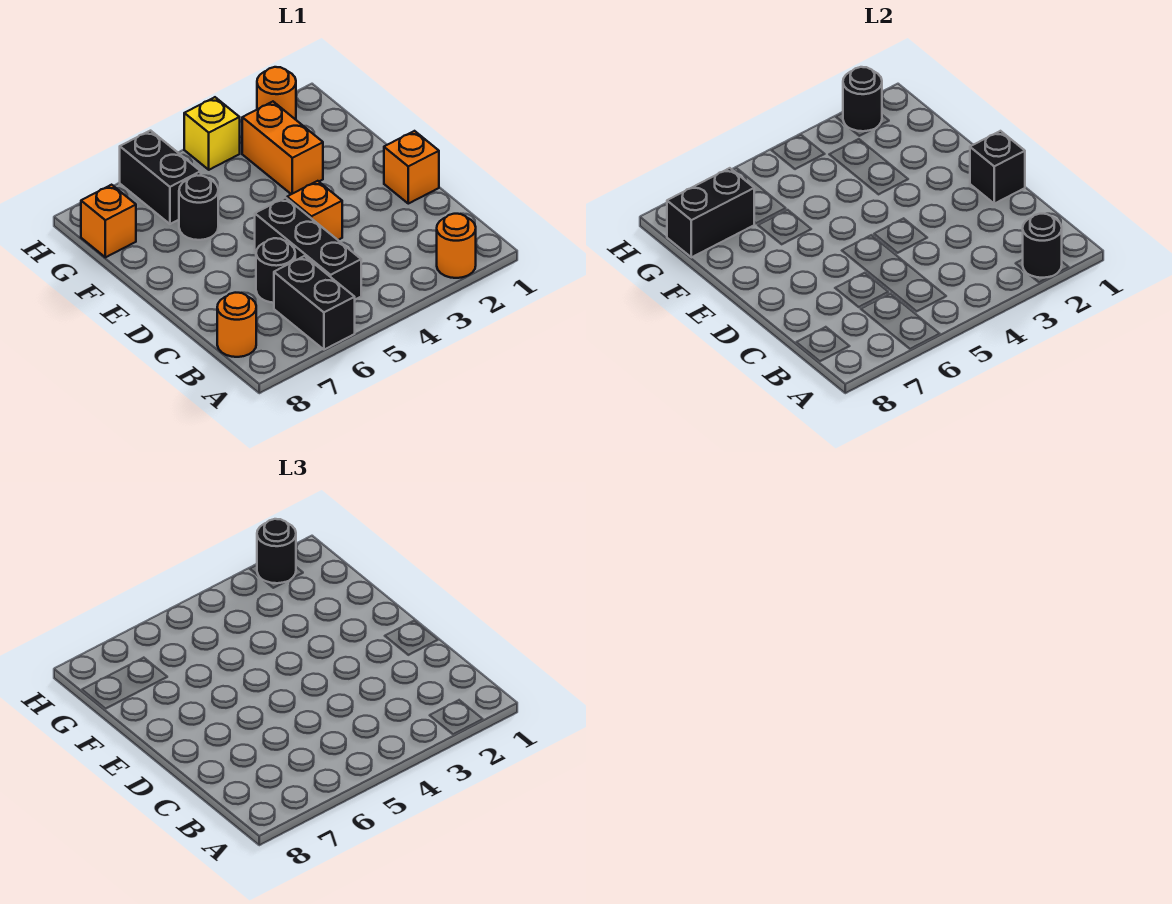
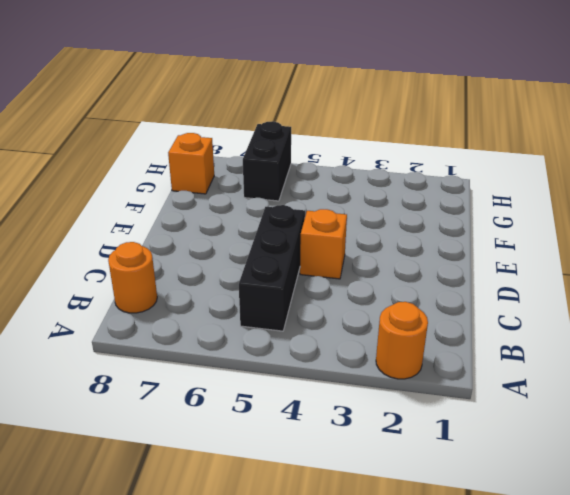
none -> black 1x2 brick [274,256,355,350]
none -> black 1x1 round brick [256,238,295,303]
none -> orange 1x1 brick [384,131,439,204]

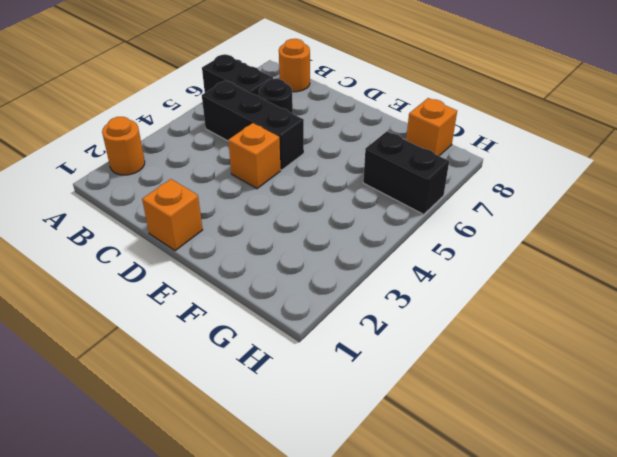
none -> orange 1x2 brick [242,102,323,194]
none -> black 1x1 round brick [179,176,218,240]
none -> orange 1x1 round brick [257,67,296,120]

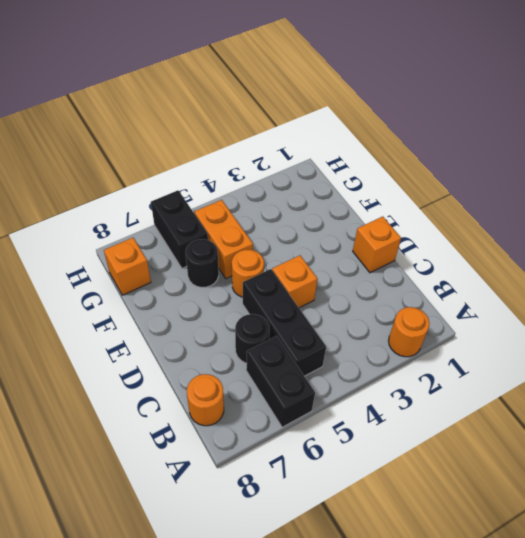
orange 1x1 round brick [232,250,264,297] -> orange 1x1 round brick moved to [257,67,296,120]
orange 1x2 brick [195,200,253,279] -> orange 1x2 brick moved to [242,102,323,194]
none -> yellow 1x1 brick [184,97,240,170]
none -> black 1x1 round brick [1023,214,1062,278]
none -> black 1x1 brick [970,131,1025,204]

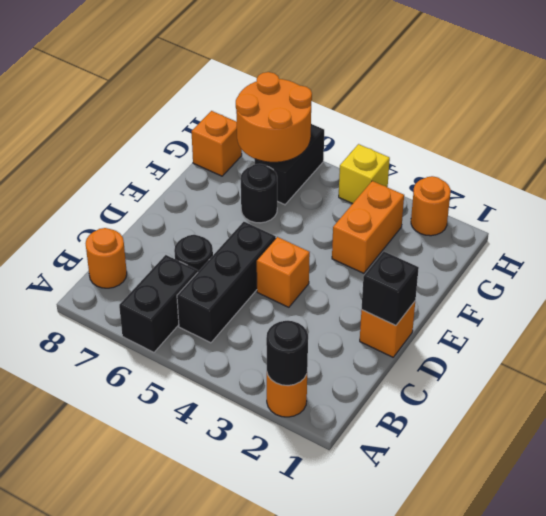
orange 2x2 round brick [236,72,312,162] -> black 1x2 brick [667,168,754,257]
none -> black 1x1 round brick [843,67,882,131]
none -> black 1x1 round brick [257,519,296,583]

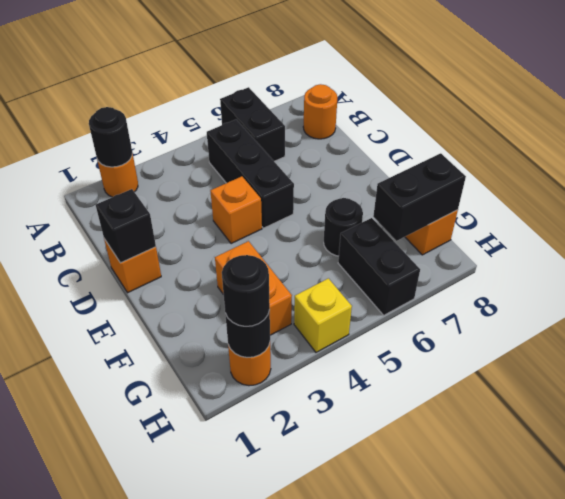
none -> black 1x1 round brick [256,238,295,303]

